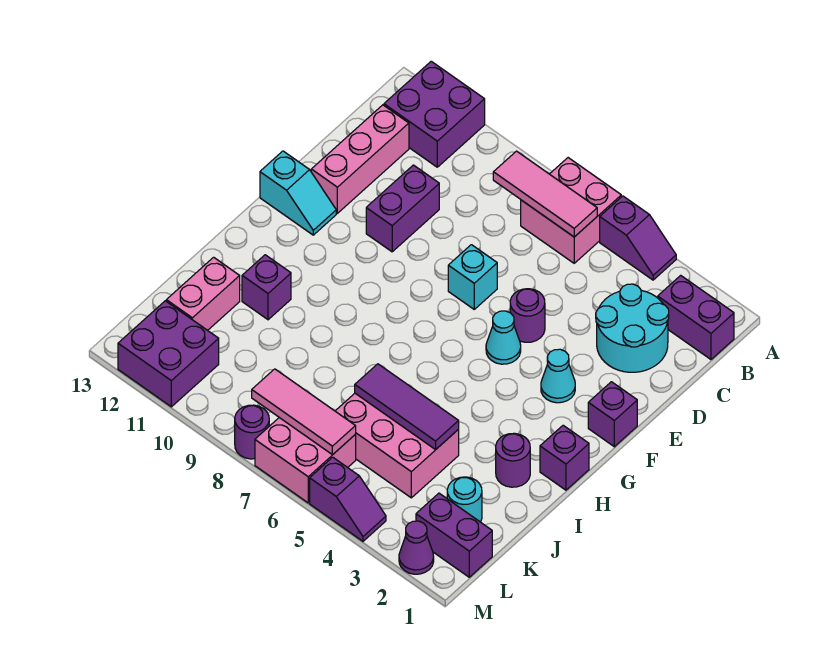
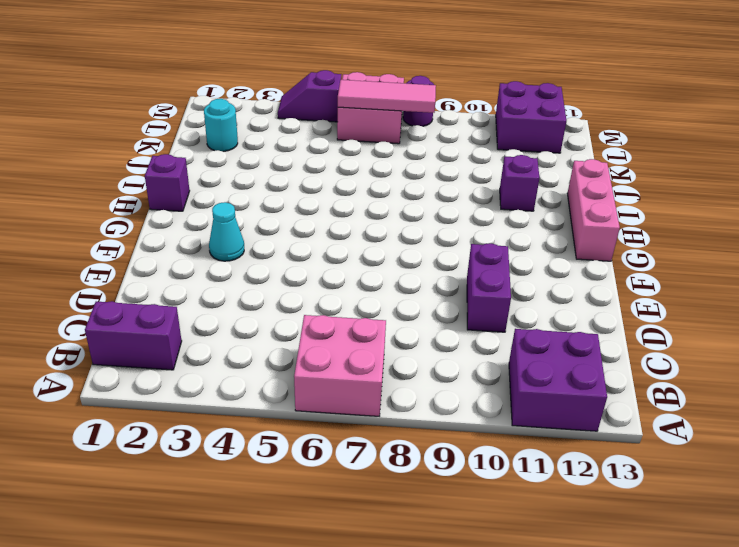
pink 1x3 brick [567,159,620,261] -> pink 1x3 brick moved to [311,105,409,213]
none -> purple 1x2 slope [600,196,676,280]
none -> cyan 2x2 round brick [596,284,669,372]
none -> purple 1x1 round brick [510,289,545,342]

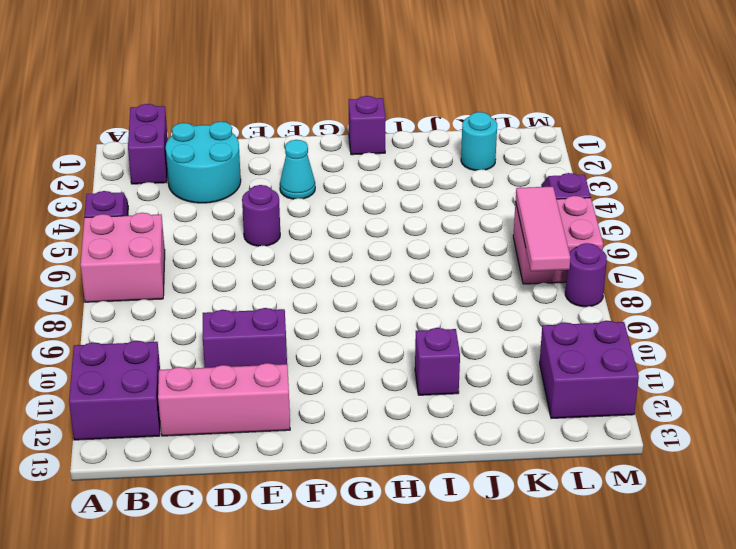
none -> cyan 1x1 brick [448,245,497,309]
none -> purple 1x1 brick [588,382,637,447]
none -> cyan 1x1 cone [486,311,521,364]

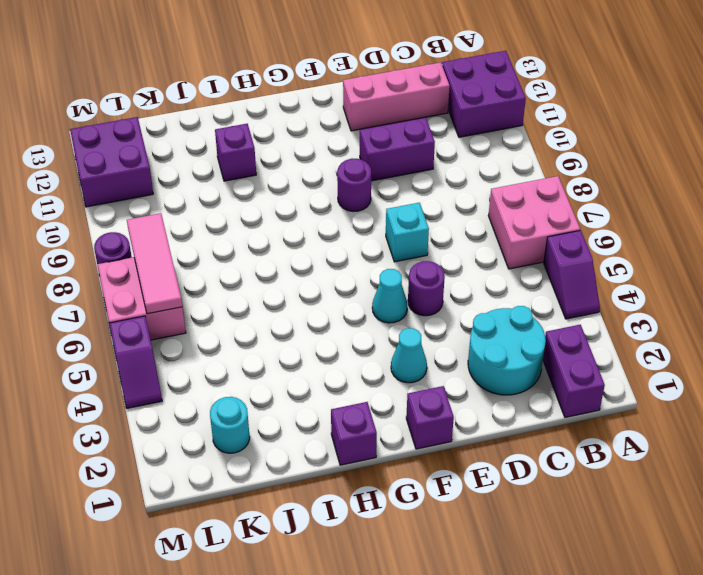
purple 1x1 round brick [337,159,371,212] -> purple 1x1 round brick moved to [496,433,530,487]
none -> cyan 1x2 slope [260,151,336,235]
none -> pink 2x3 brick [336,394,459,498]
none -> pink 1x2 brick [166,257,240,330]

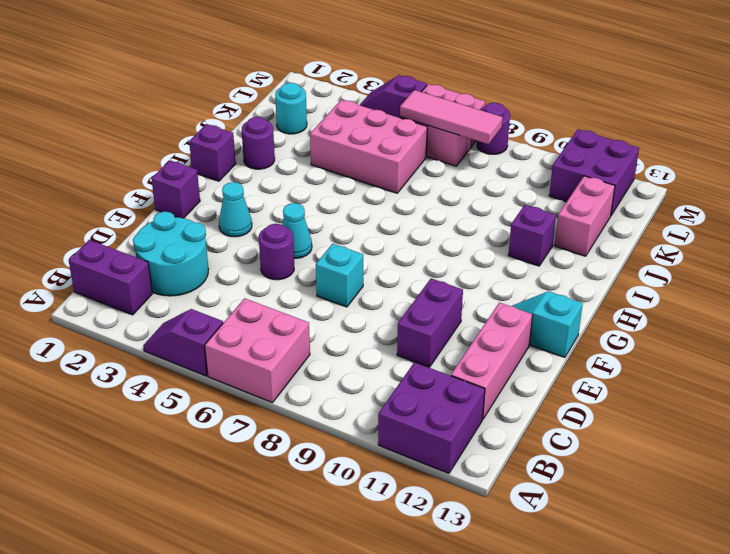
none -> purple 1x2 brick [416,493,492,577]
none -> purple 1x1 cone [399,521,434,574]
none -> pink 1x3 tile [493,151,597,237]

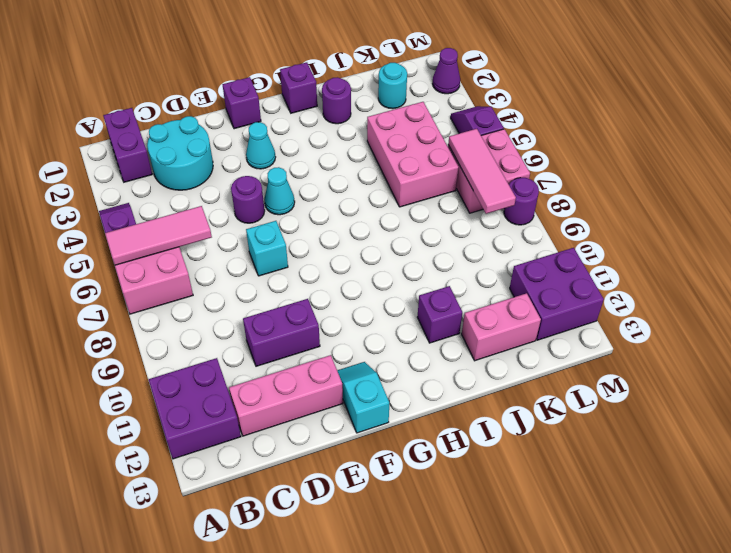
pink 1x3 tile [105,206,212,265] -> pink 1x3 tile turned to [493,151,597,237]
none -> purple 1x2 brick [416,493,492,577]
none -> purple 1x3 tile [355,364,459,450]

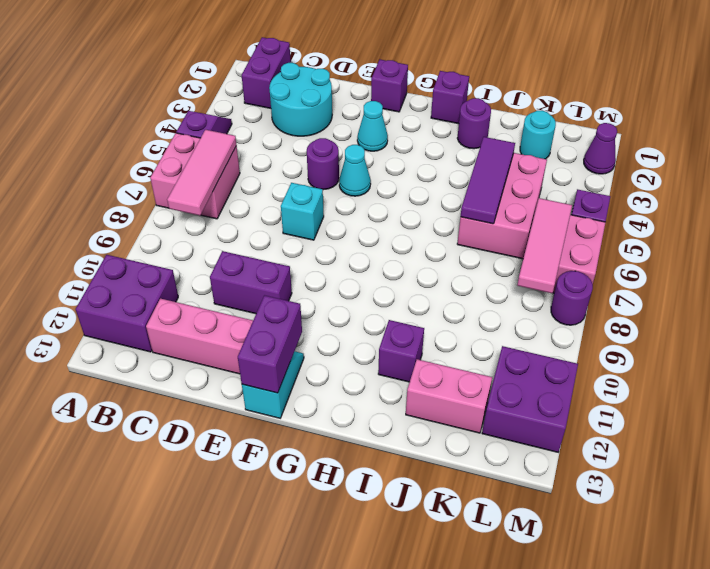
purple 1x2 brick [238,295,302,393] -> purple 1x2 brick moved to [416,493,492,577]

